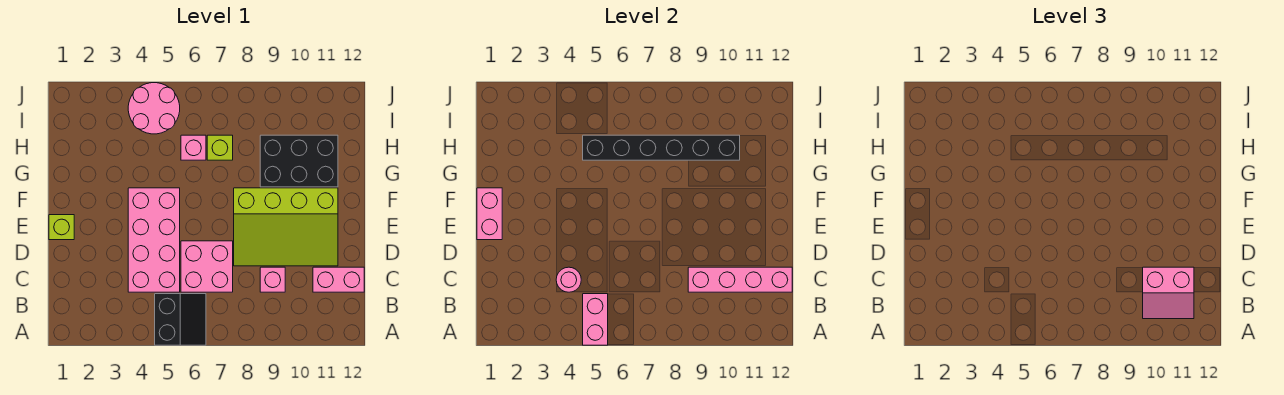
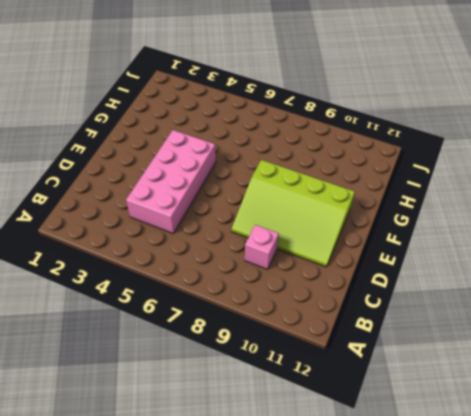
none -> black 2x2 slope [155,294,206,345]
none -> pink 2x2 brick [181,241,233,292]
none -> pink 1x2 brick [313,267,364,292]

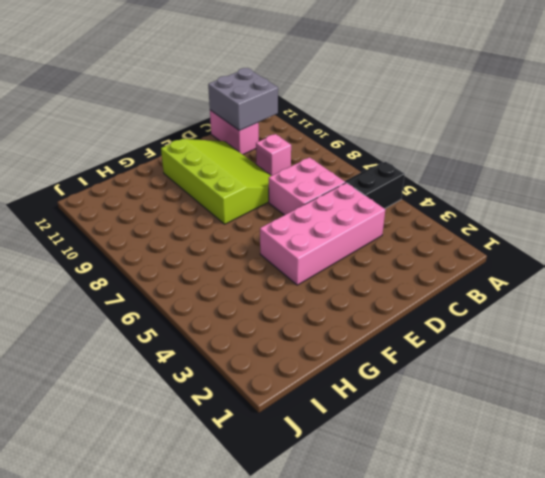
grey 2x2 brick [208,68,278,131] -> pink 1x4 brick [688,267,792,292]
none -> lime 1x1 brick [49,215,74,240]
none -> black 2x3 brick [260,135,338,187]
none -> pink 1x1 brick [181,135,206,160]

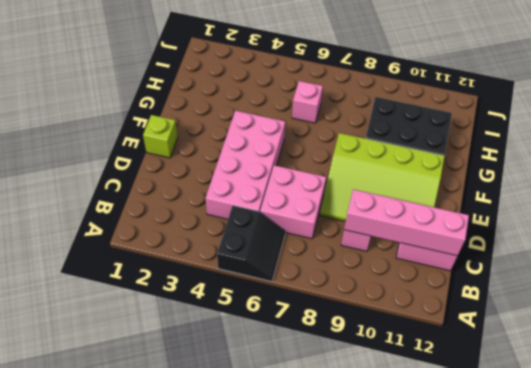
none -> lime 1x1 brick [207,135,233,160]
none -> pink 2x2 round brick [128,83,180,134]
none -> pink 1x2 brick [583,294,608,345]

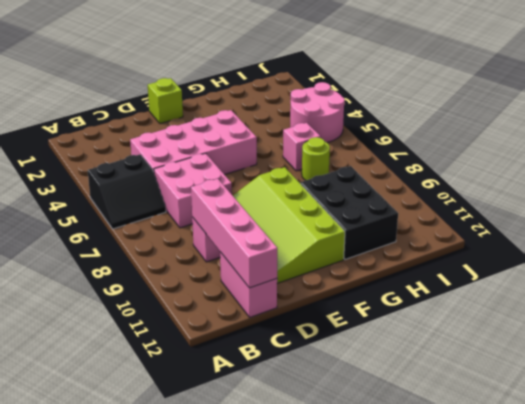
lime 1x1 round brick [302,137,330,180] -> lime 1x1 brick [207,135,233,160]
none -> pink 1x2 brick [583,294,608,345]
none -> pink 1x1 round brick [556,267,581,292]
none -> pink 1x2 brick [477,188,502,240]

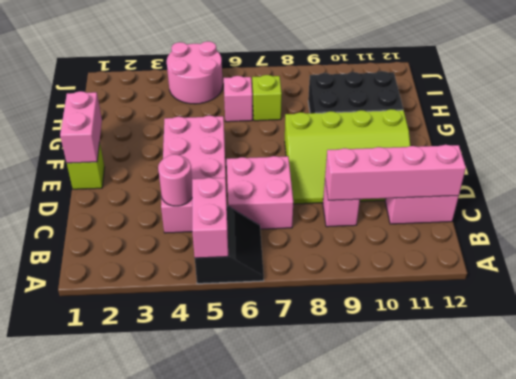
none -> black 1x6 brick [583,135,740,160]
none -> pink 2x2 slope [1143,267,1194,319]

